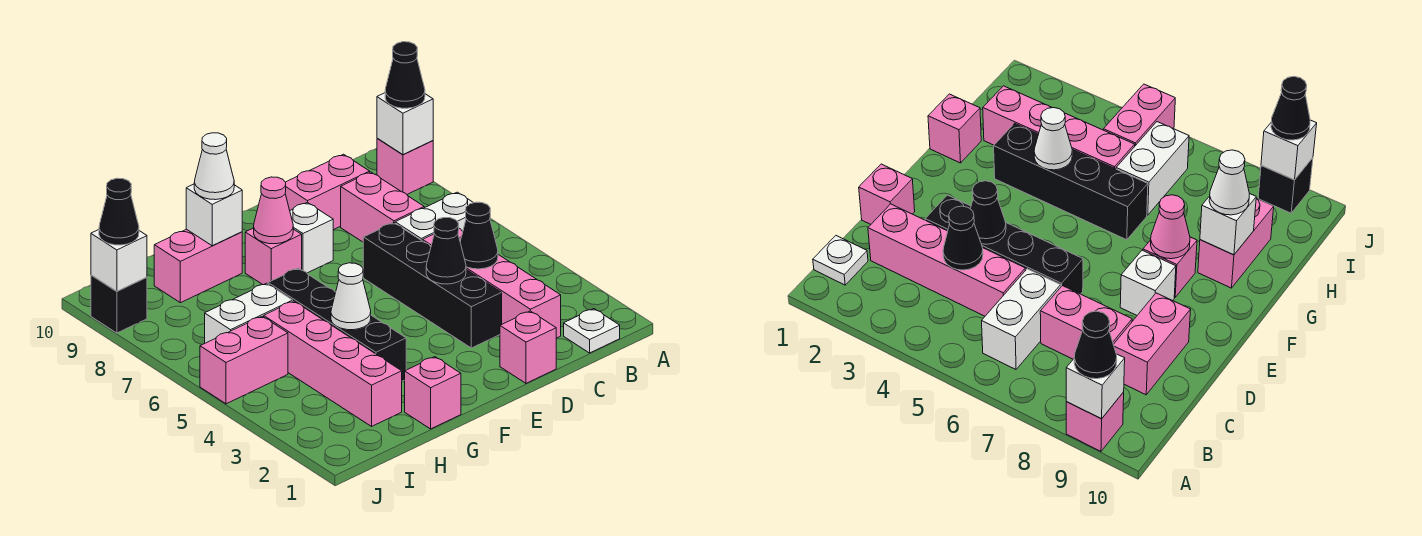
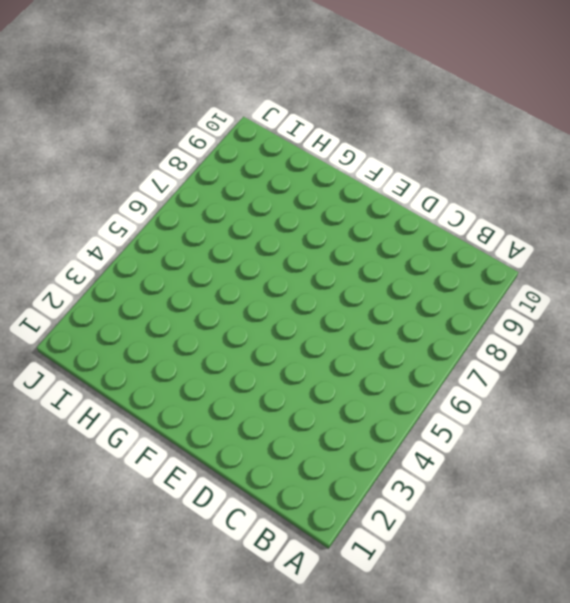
none -> pink 1x1 brick [377,139,433,194]
none -> white 1x1 plate [564,309,620,353]
none -> white 1x2 brick [395,192,473,241]

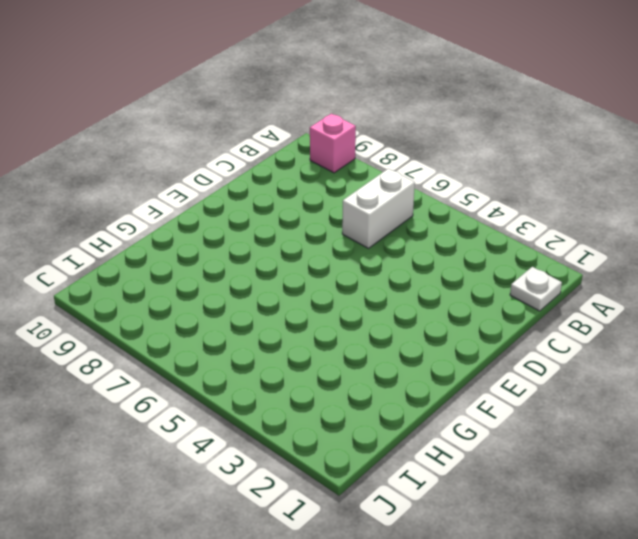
none -> pink 1x4 brick [423,228,561,338]
none -> pink 1x2 brick [341,172,424,242]
none -> pink 1x2 brick [285,154,370,230]

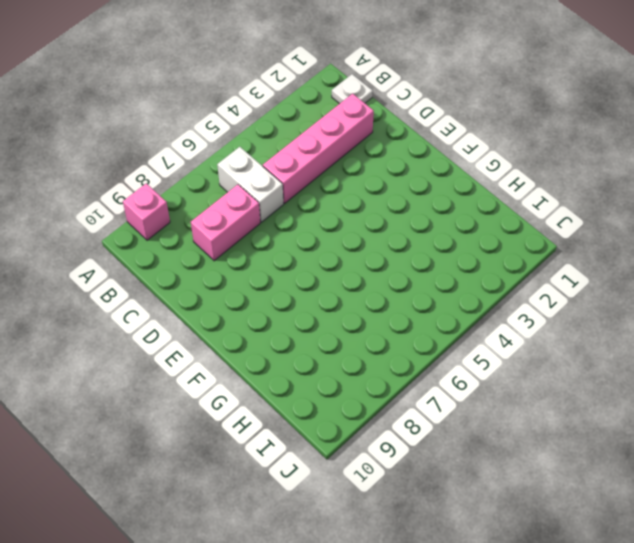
none -> pink 1x2 brick [285,154,370,230]
none -> pink 1x1 brick [500,311,556,383]
none -> black 1x4 brick [363,223,502,348]

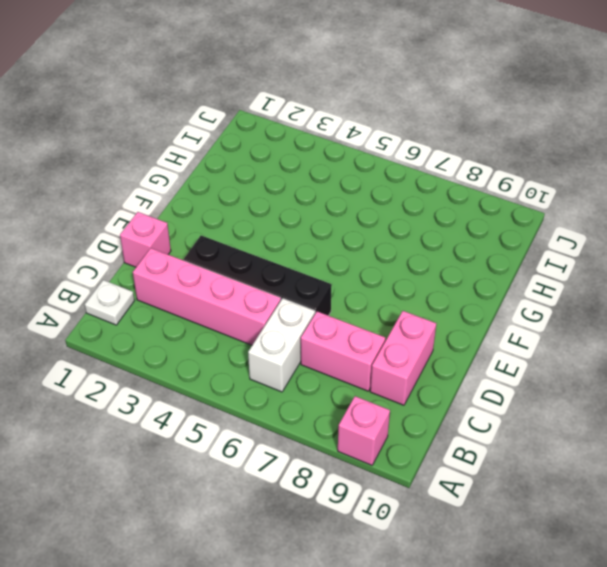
none -> white 1x1 brick [290,202,333,273]
none -> pink 1x1 brick [245,228,302,285]
none -> pink 1x1 brick [405,357,461,429]

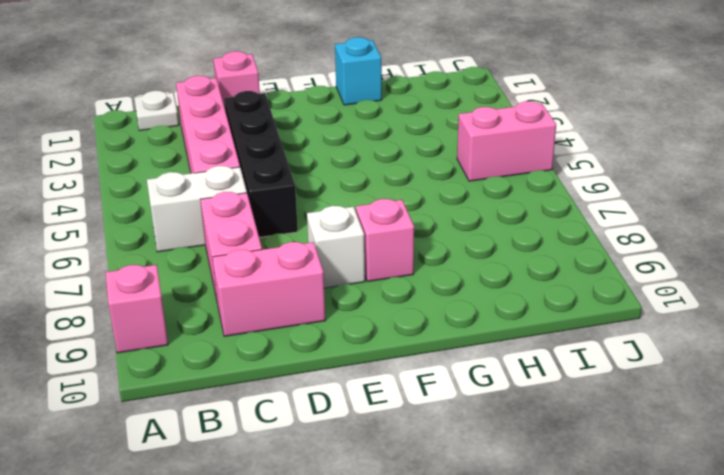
cyan 1x1 brick [335,37,382,105] -> pink 1x1 brick [405,357,461,429]
none -> black 1x4 brick [268,268,406,381]
none -> pink 1x2 brick [154,229,242,303]
none -> pink 1x4 brick [264,301,402,426]

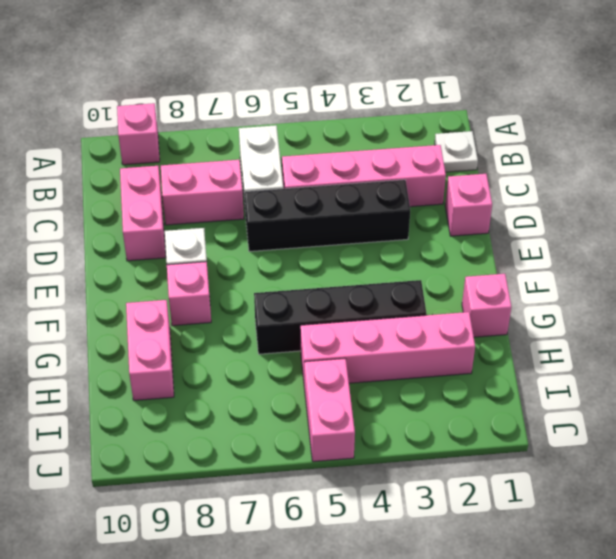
none -> white 1x2 brick [205,283,293,343]
none -> black 1x1 brick [91,275,147,333]
none -> white 1x1 brick [377,93,433,154]

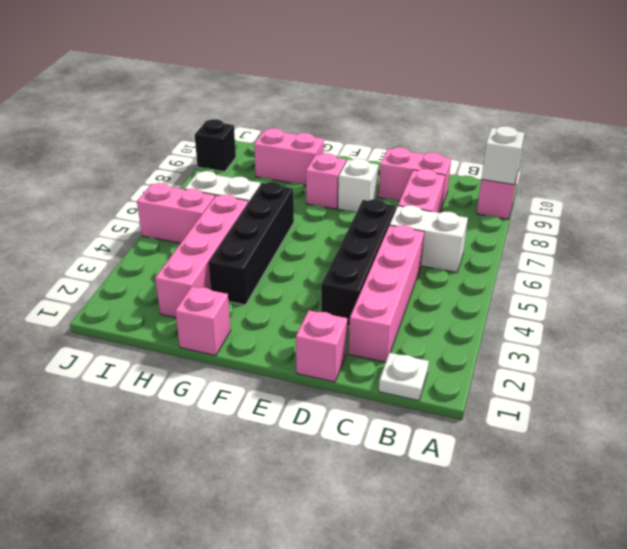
none -> black 1x1 cone [460,202,498,269]
none -> black 1x1 cone [426,218,466,284]
none -> pink 1x1 cone [254,177,293,244]

